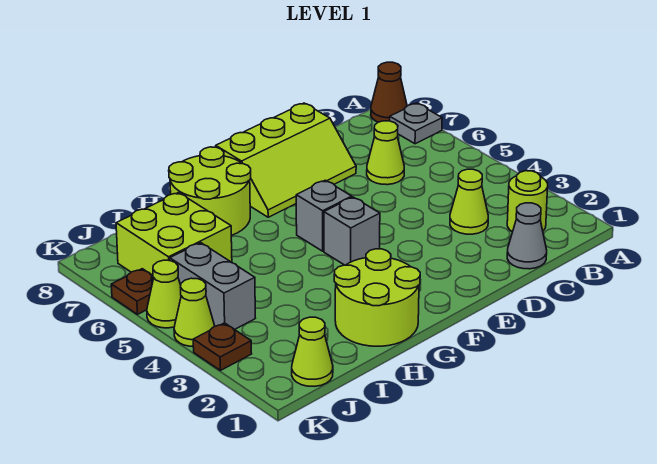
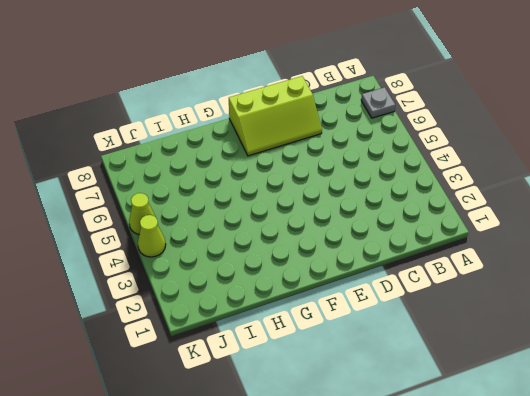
none -> brown 1x1 cone [371,62,407,122]
none -> lime 1x1 round brick [507,171,548,232]
none -> grey 1x1 cone [507,203,547,269]

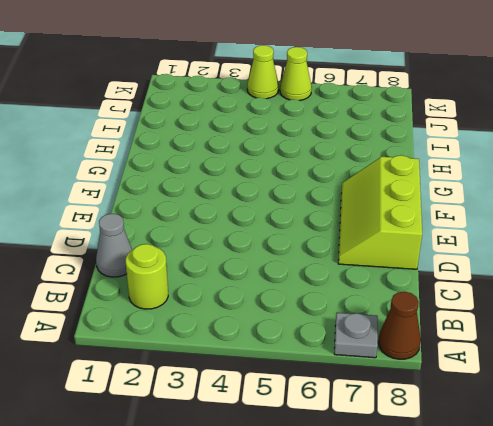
none -> lime 1x1 cone [450,169,488,234]
none -> lime 1x1 cone [367,121,404,185]
none -> grey 1x1 brick [324,197,380,265]

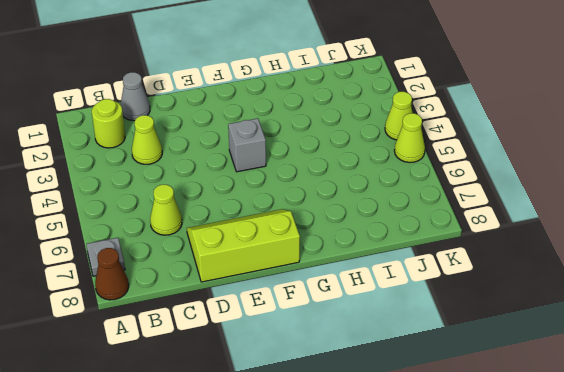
none -> grey 1x1 brick [296,180,352,251]
none -> lime 2x2 round brick [334,249,420,346]
none -> lime 2x2 round brick [169,147,251,235]

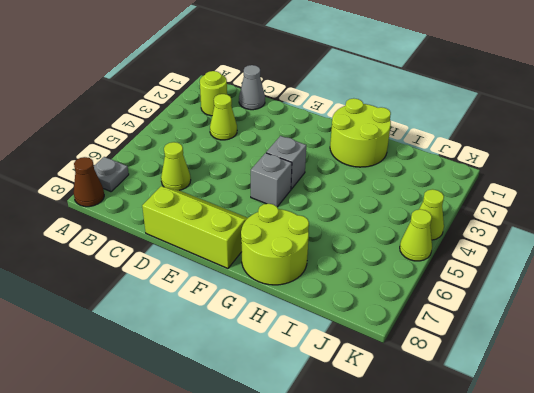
none -> lime 2x2 brick [116,193,232,275]
none -> lime 1x1 cone [292,317,333,386]
none -> grey 1x2 brick [170,243,255,330]

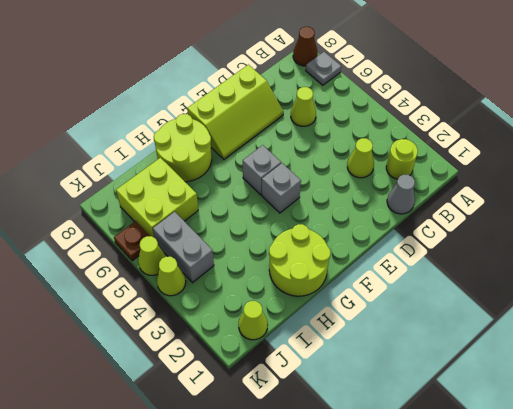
none -> brown 1x1 plate [193,323,252,370]

